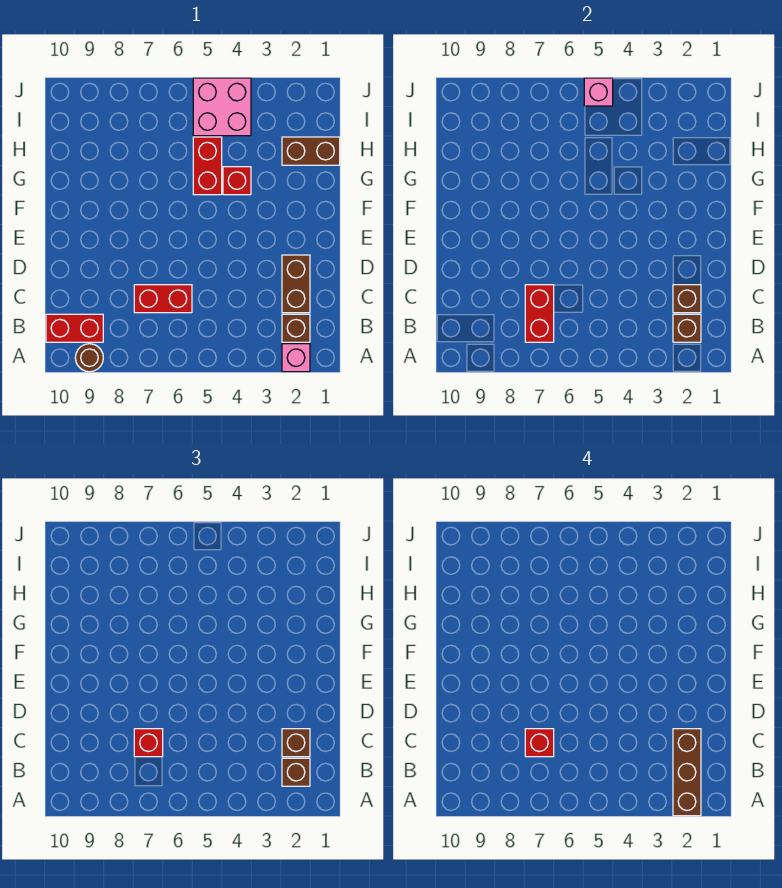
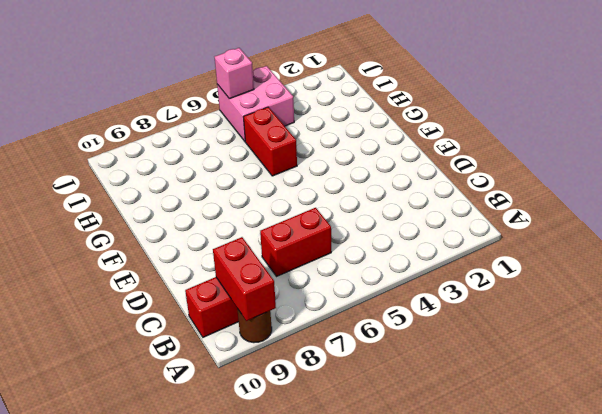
red 1x2 brick [213,237,276,321] -> red 1x2 brick moved to [525,285,554,342]
none -> pink 1x1 brick [282,344,310,372]
none -> brown 1x1 brick [282,314,310,342]
none -> brown 1x2 brick [282,255,310,313]

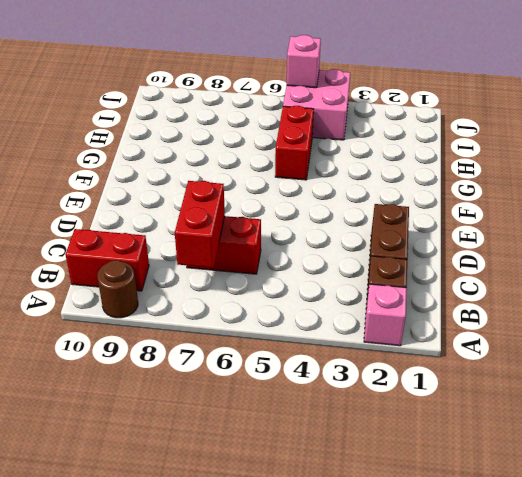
none -> red 1x1 brick [223,167,251,195]
none -> brown 1x2 brick [282,137,340,165]
none -> brown 1x1 brick [673,314,701,342]

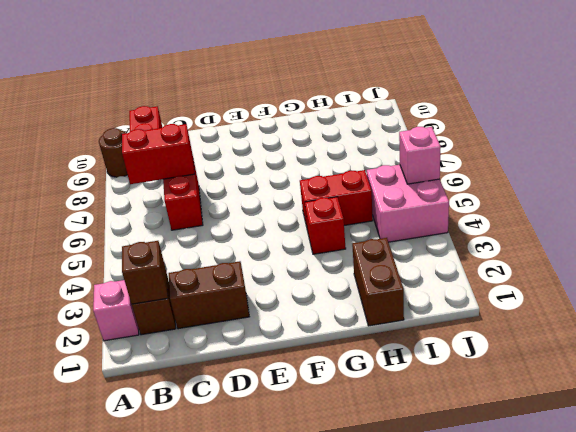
none -> brown 1x1 brick [673,285,701,313]
none -> brown 1x1 brick [282,758,310,786]
none -> brown 1x1 brick [282,729,310,757]

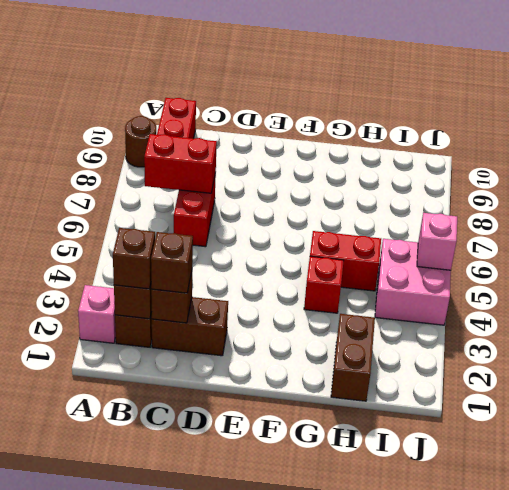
none -> red 1x1 brick [134,729,163,757]
none -> brown 1x3 brick [673,729,701,816]
none -> red 1x1 brick [525,729,554,757]

